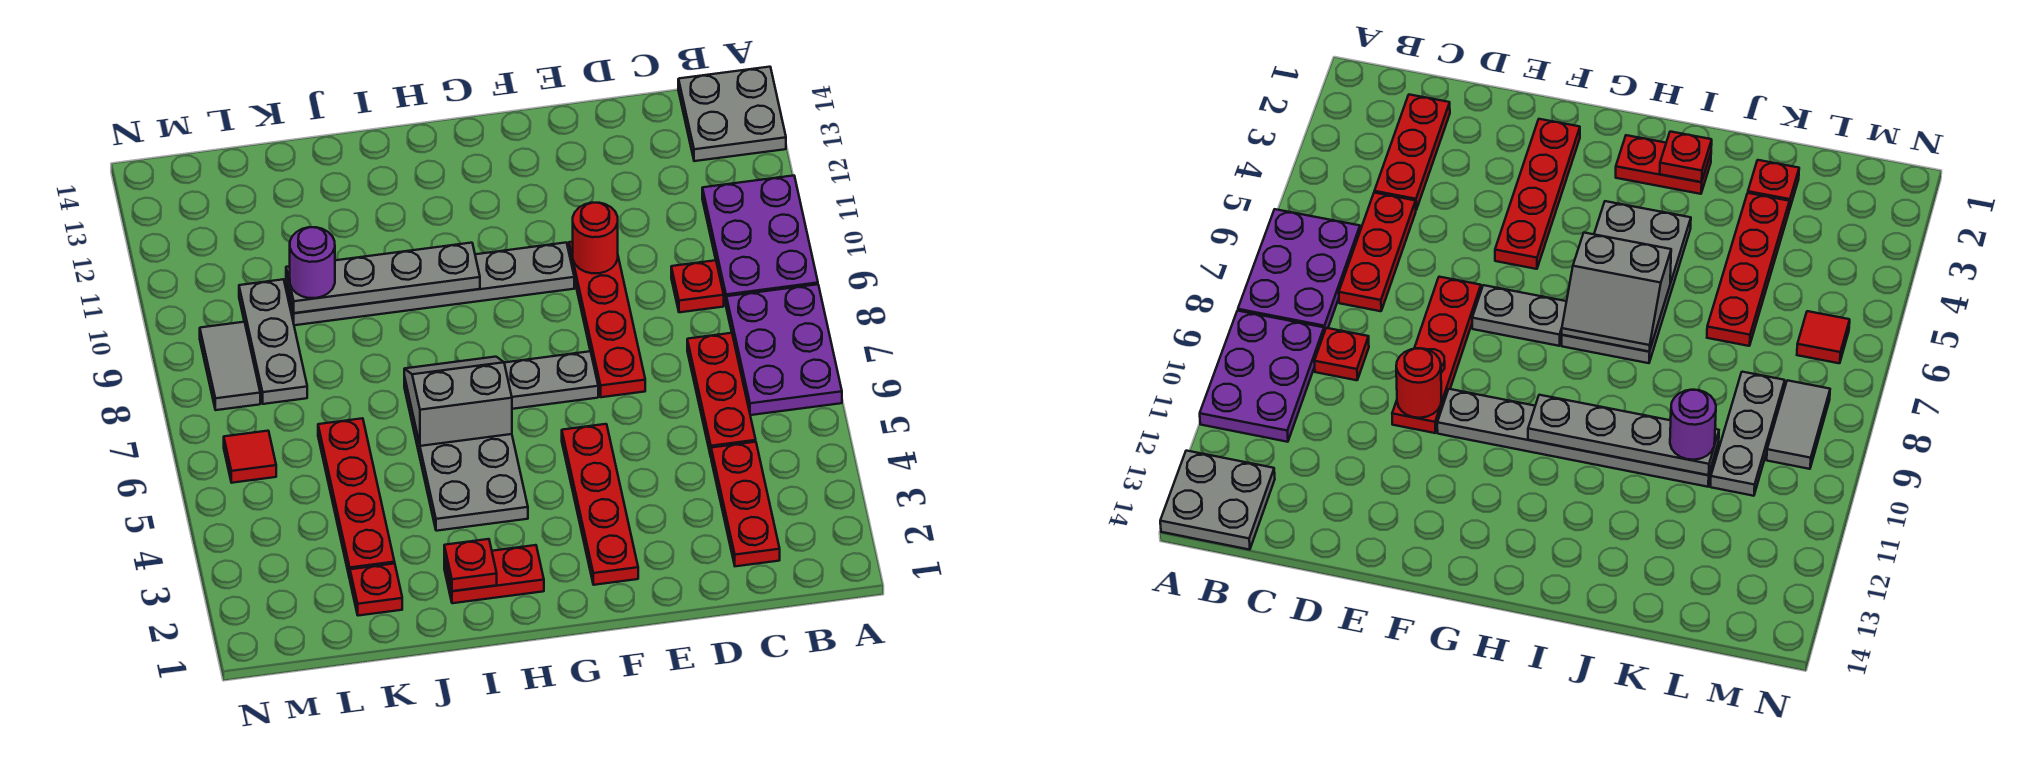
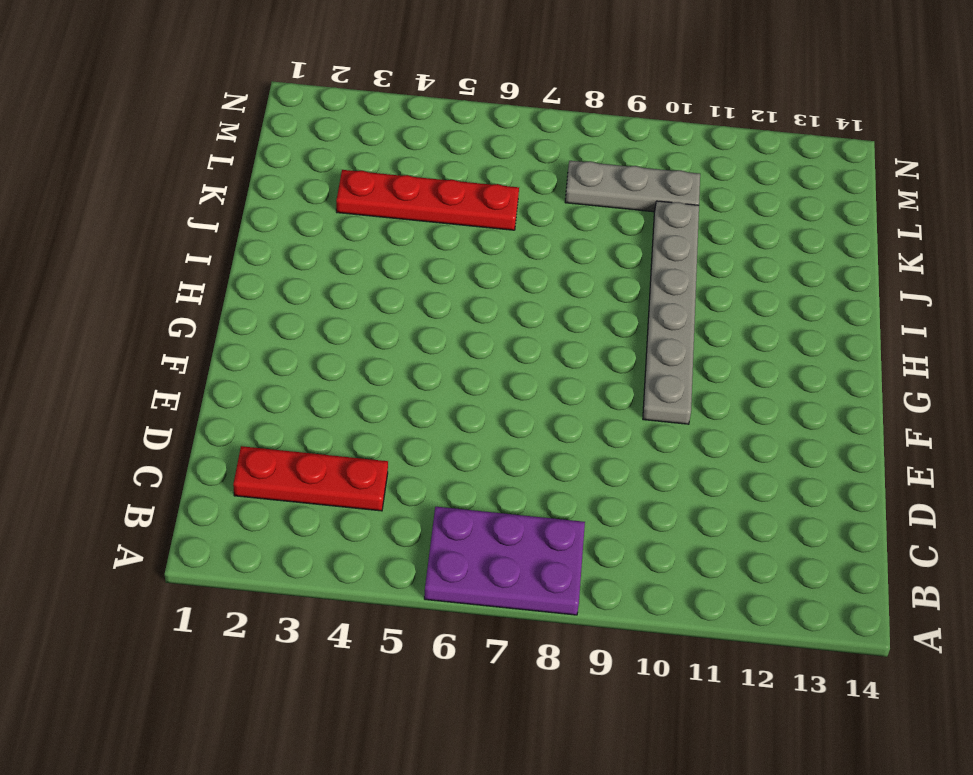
none -> purple 2x3 plate [702,176,818,304]
none -> grey 2x2 plate [678,67,786,161]
none -> red 1x3 plate [687,333,756,456]

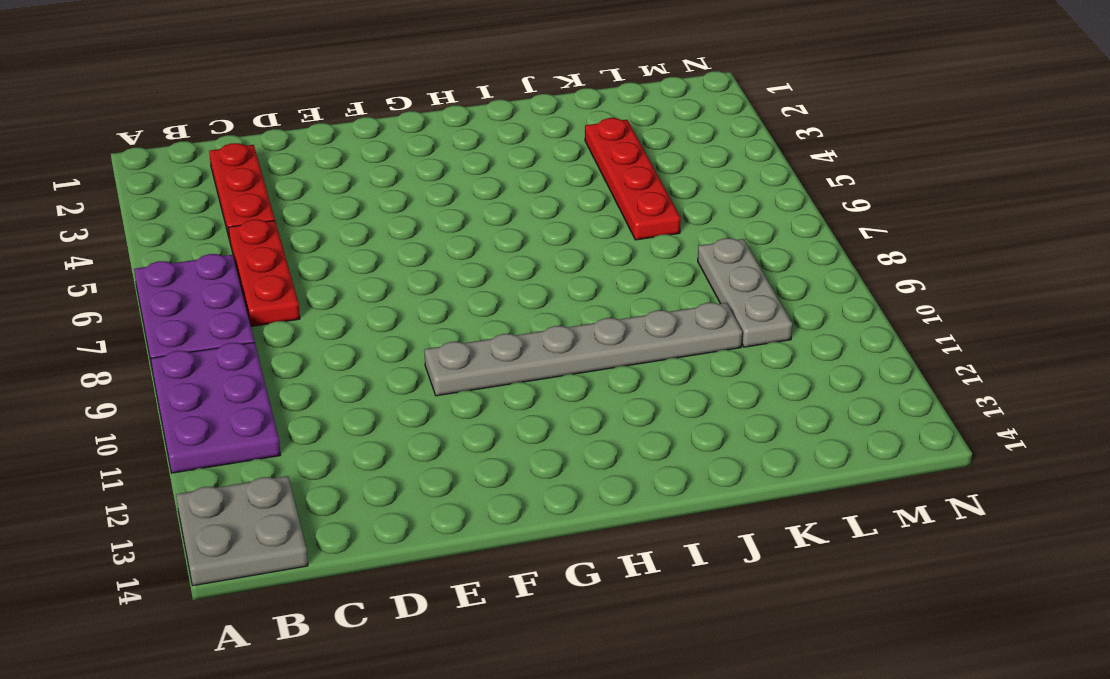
none -> red 1x1 plate [671,260,724,312]
none -> red 1x4 plate [569,242,645,397]
none -> red 1x4 plate [562,424,638,585]

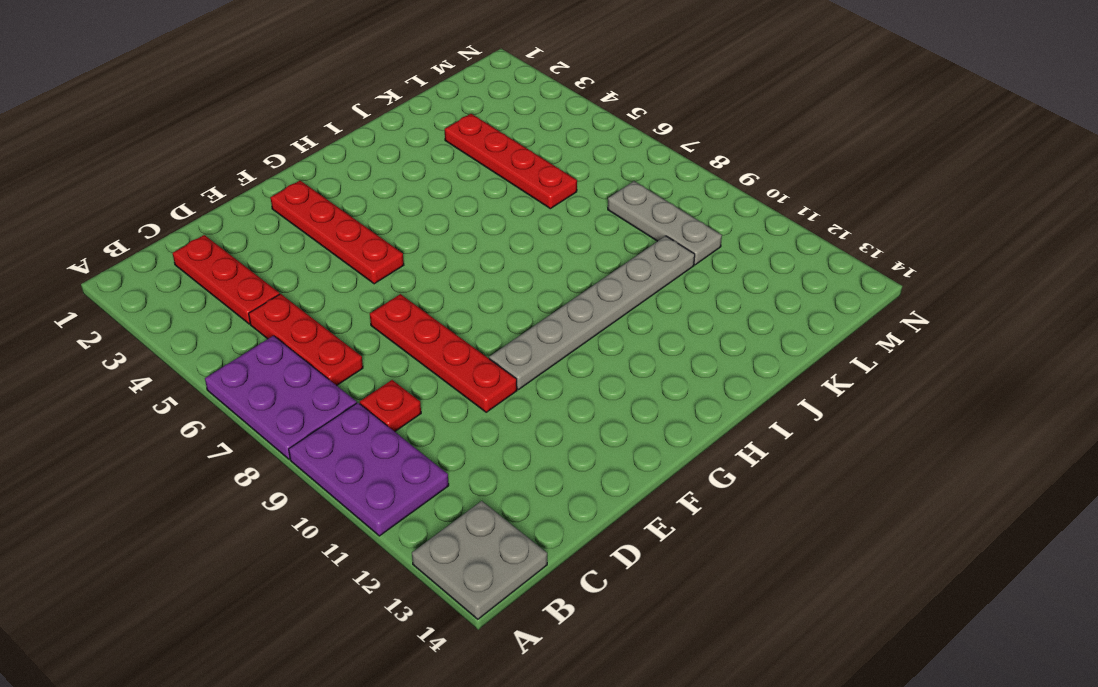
none -> grey 1x2 plate [504,351,598,409]
none -> red 1x2 plate [444,545,544,603]
none -> grey 2x4 plate [404,377,528,531]

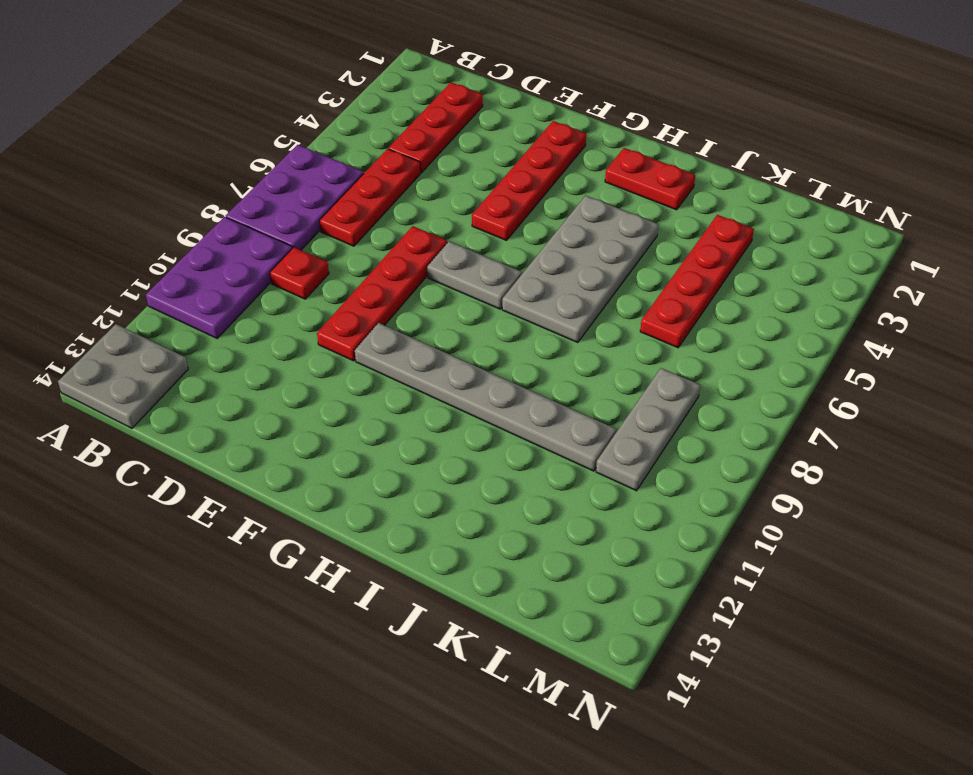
none -> red 1x1 plate [350,564,402,616]
none -> red 1x1 tile [224,431,276,483]
none -> grey 1x2 tile [200,322,260,410]

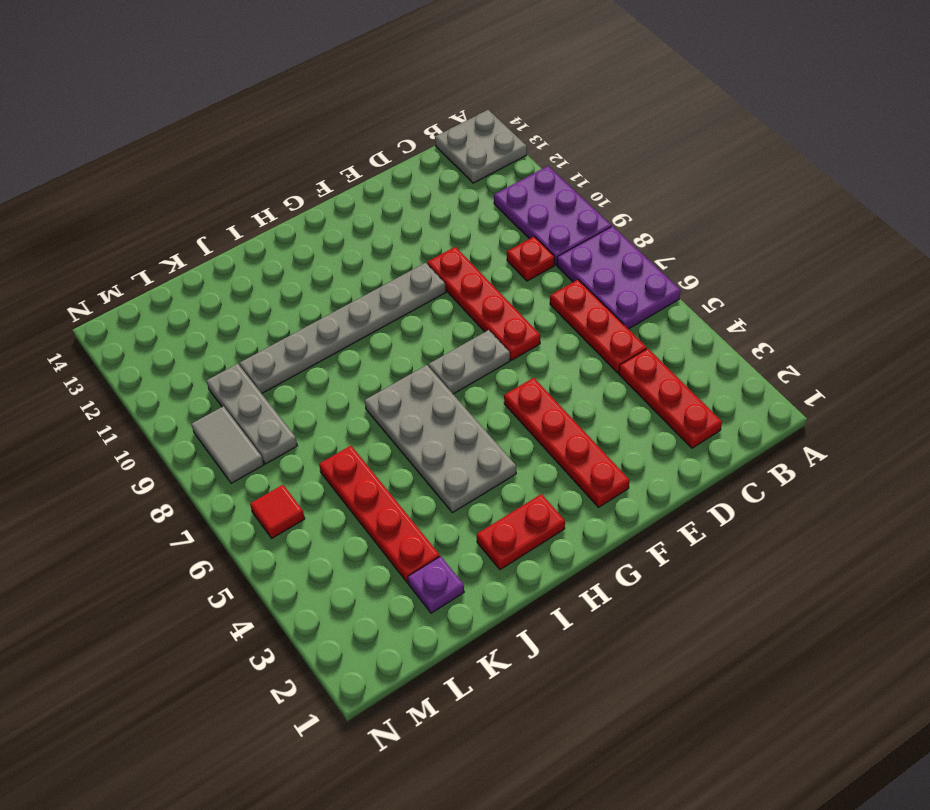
purple 1x1 plate [408,556,464,613] -> red 1x1 plate [350,564,402,616]
none -> red 1x1 round brick [573,203,618,273]
none -> grey 2x2 slope [404,357,512,446]
none -> grey 1x4 plate [286,243,480,313]

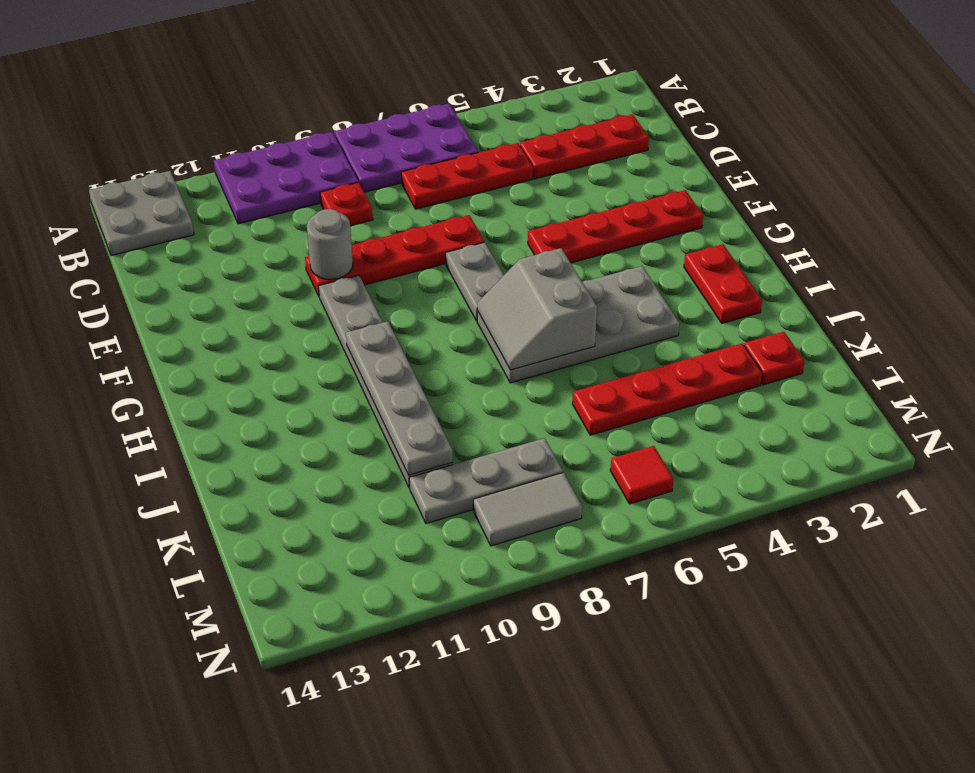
grey 1x1 round brick [307,209,353,280] -> red 1x1 round brick [573,203,618,273]
none -> red 1x1 plate [444,539,497,591]
none -> purple 1x1 round brick [290,227,335,298]

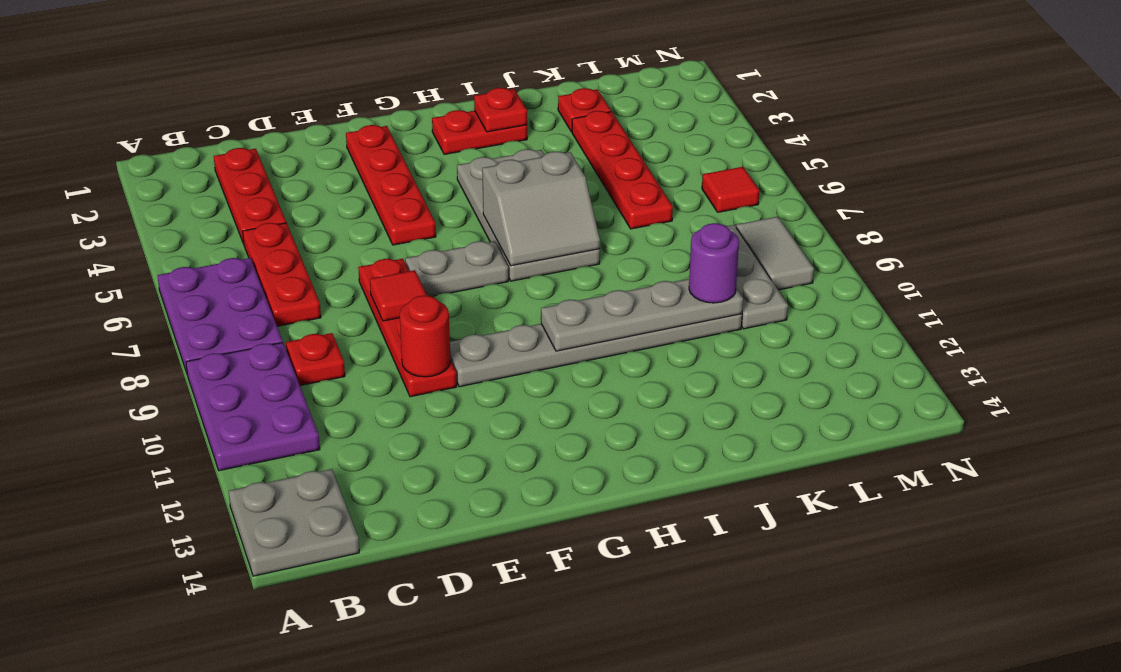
red 1x1 tile [370,270,427,321] -> none

